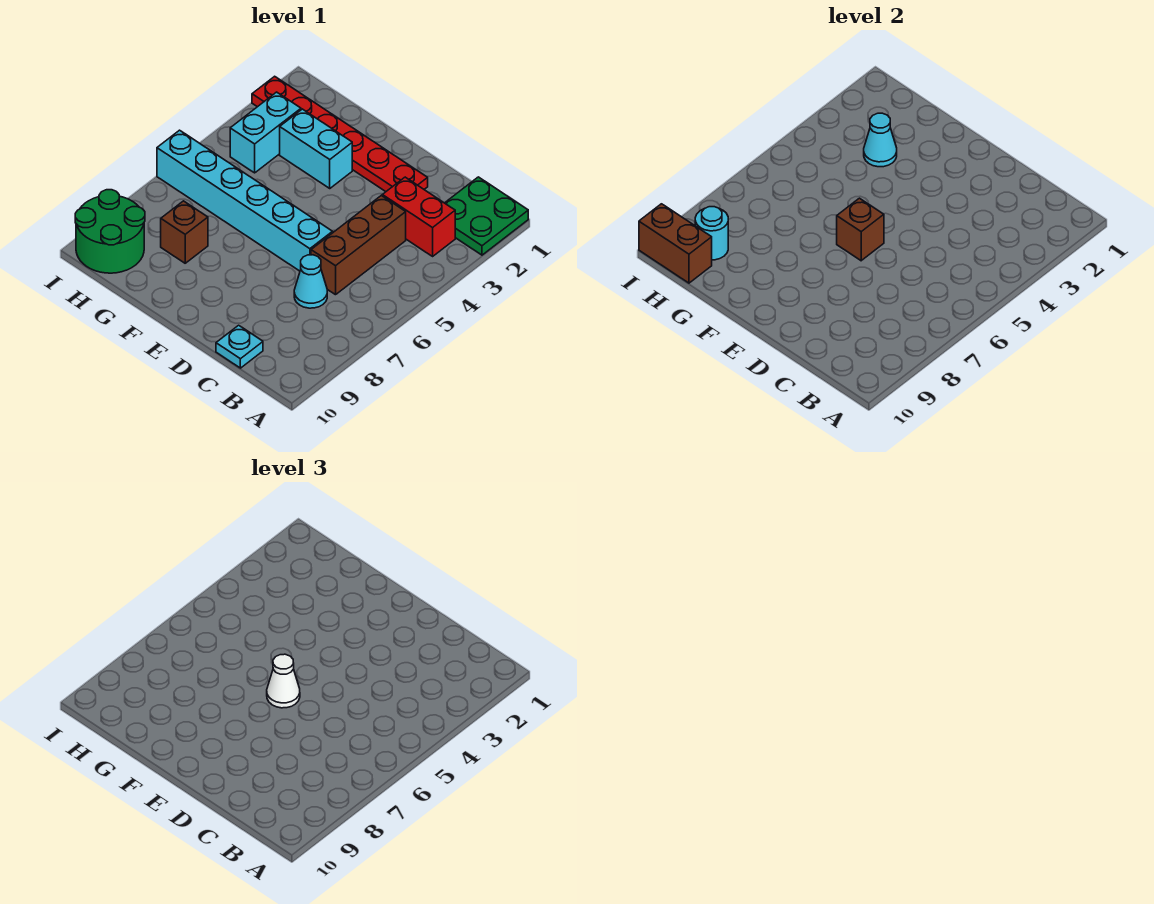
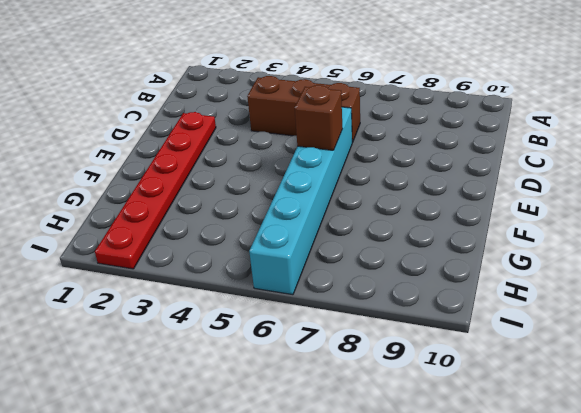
none -> green 2x2 plate [445,177,528,255]
none -> red 1x2 brick [382,177,455,256]
none -> cyan 1x1 cone [294,255,327,308]

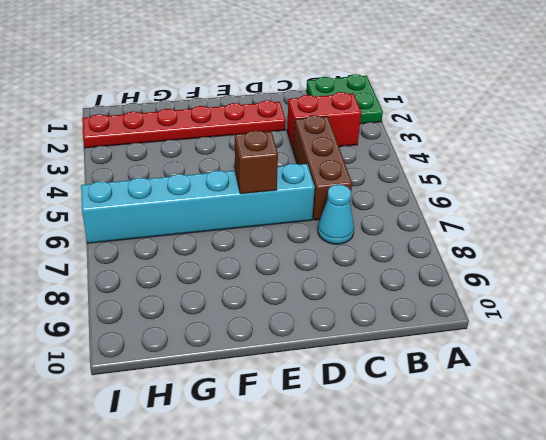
none -> cyan 1x1 plate [216,325,263,368]
none -> cyan 1x2 brick [280,109,352,188]
none -> brown 1x1 brick [161,201,208,263]

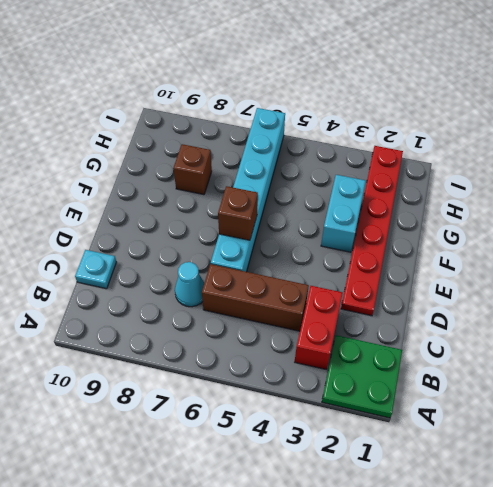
none -> cyan 1x2 brick [230,92,301,173]
none -> green 2x2 round brick [75,190,145,273]
none -> cyan 1x1 cone [864,113,897,167]

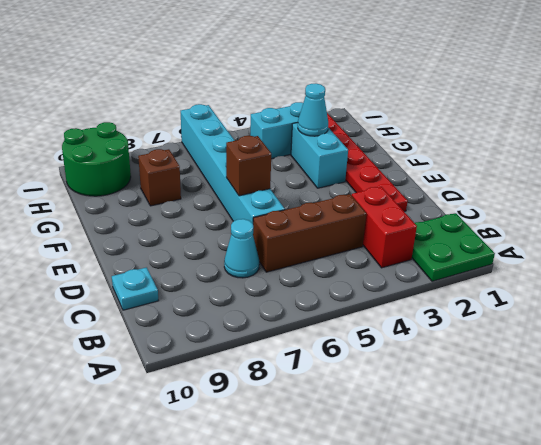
none -> cyan 1x1 round brick [695,207,728,260]
none -> brown 1x2 brick [639,204,712,283]
none -> white 1x1 cone [267,654,300,708]

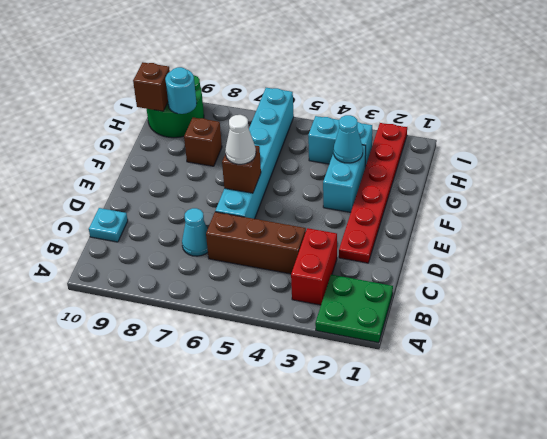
brown 1x1 brick [133,62,170,111] -> brown 1x2 brick [639,204,712,283]

